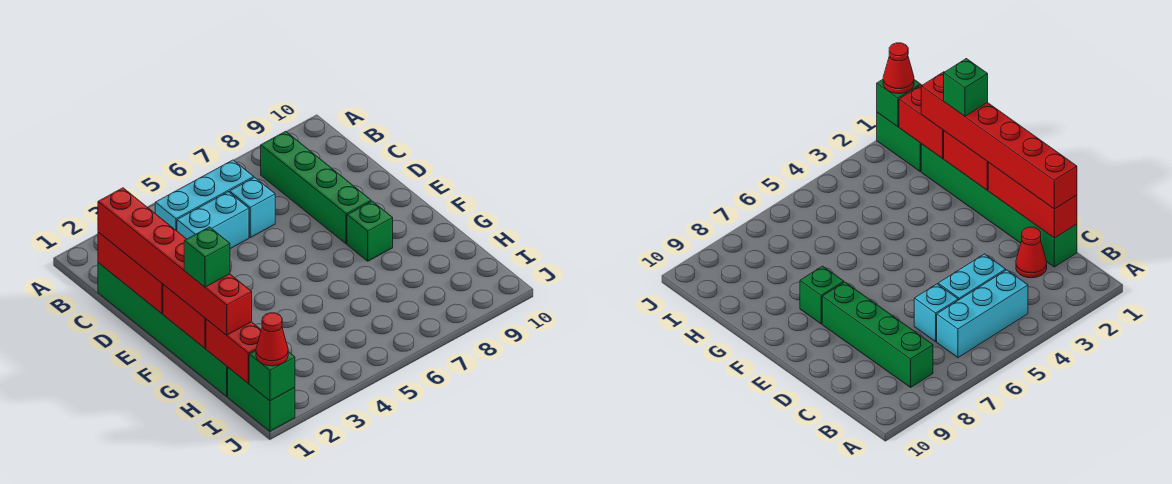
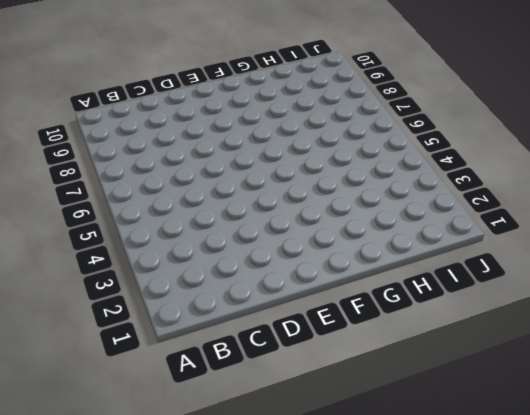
none -> cyan 1x3 brick [155,160,254,231]
none -> green 1x4 brick [261,131,371,244]
none -> green 1x6 brick [98,263,228,396]

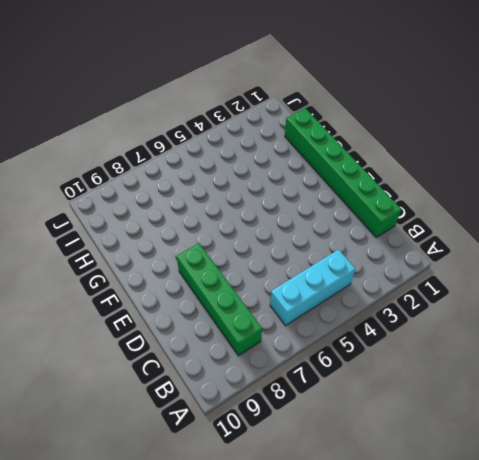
none -> red 1x1 cone [1016,227,1047,278]
none -> cyan 1x2 brick [177,192,249,249]
none -> cyan 1x1 brick [230,177,275,238]

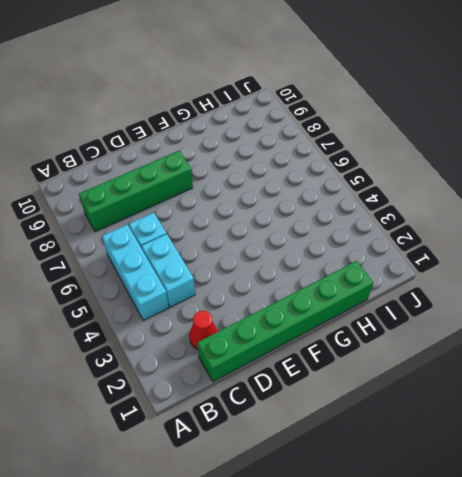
none -> green 1x1 brick [347,201,393,261]
none -> green 1x2 brick [228,368,295,431]
none -> red 1x3 brick [98,232,163,314]

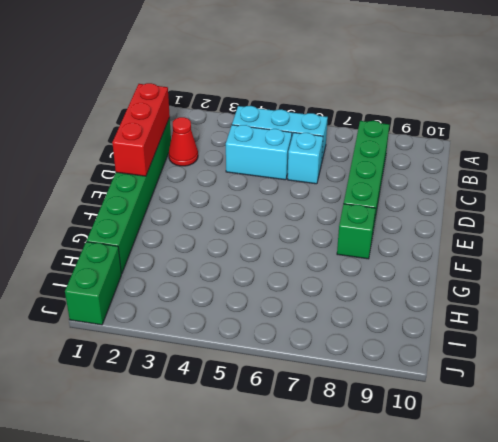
none -> red 1x2 brick [163,285,206,348]
none -> red 1x2 brick [206,319,261,383]
none -> green 1x1 brick [249,351,295,401]

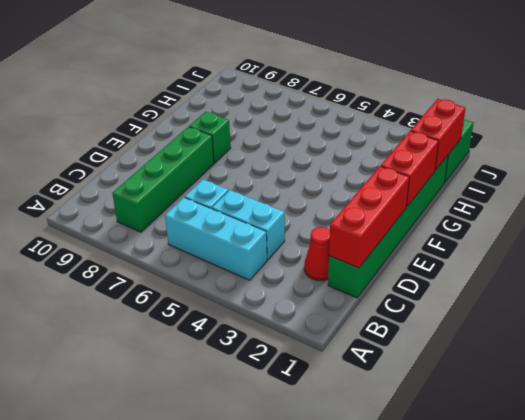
none -> green 1x1 brick [249,351,295,401]
none -> red 1x6 brick [98,188,252,335]
none -> red 1x1 cone [256,313,288,366]

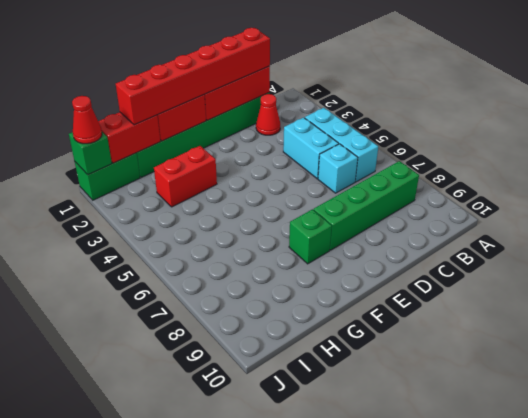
red 1x2 brick [154,146,217,207] -> none
none -> green 1x1 brick [184,227,230,287]

